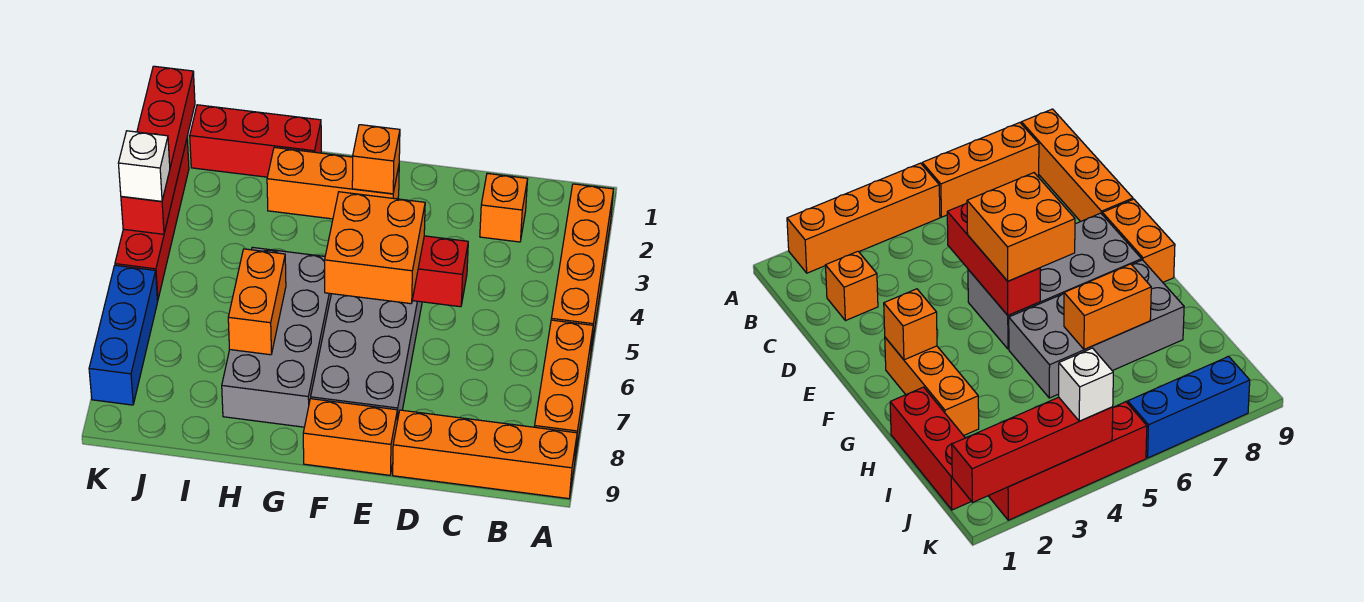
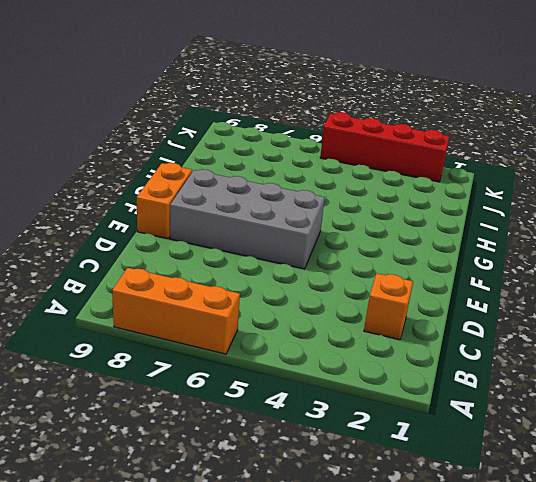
none -> orange 1x4 brick [551,184,613,350]
none -> orange 1x4 brick [393,410,577,499]
none -> orange 1x3 brick [267,147,399,219]

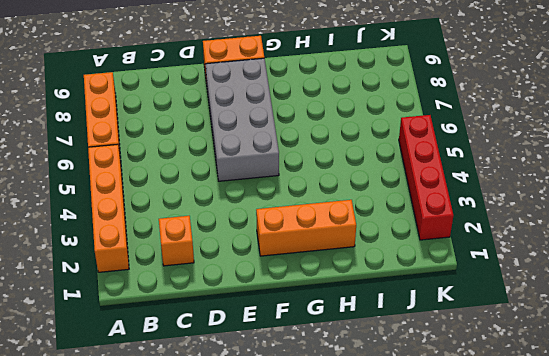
none -> orange 1x4 brick [393,410,577,499]
none -> grey 2x4 brick [222,247,331,427]
none -> red 1x3 brick [190,105,321,177]

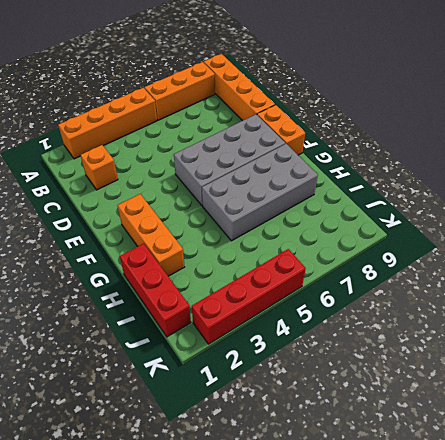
none -> blue 1x3 brick [89,265,158,405]
none -> red 1x3 brick [412,236,468,307]
none -> orange 1x1 brick [352,125,400,194]

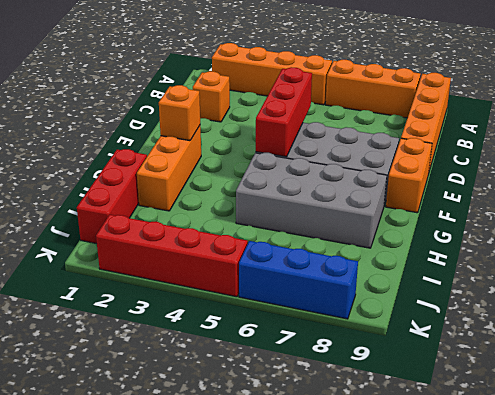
none -> orange 1x2 brick [228,249,286,355]
none -> red 1x4 brick [121,66,195,234]
none -> orange 2x2 brick [325,192,425,304]

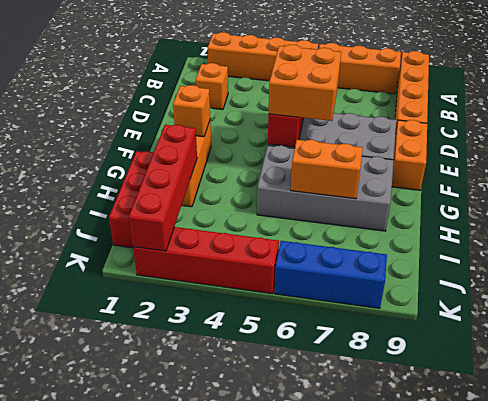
red 1x4 brick [129,125,197,251] -> red 1x4 brick turned to [121,66,195,234]
none -> white 1x1 brick [118,131,170,201]

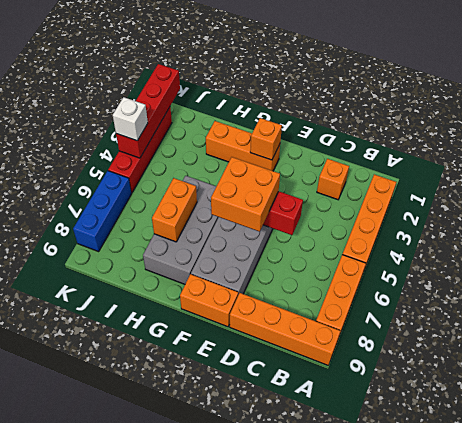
none -> red 1x3 brick [190,105,321,177]

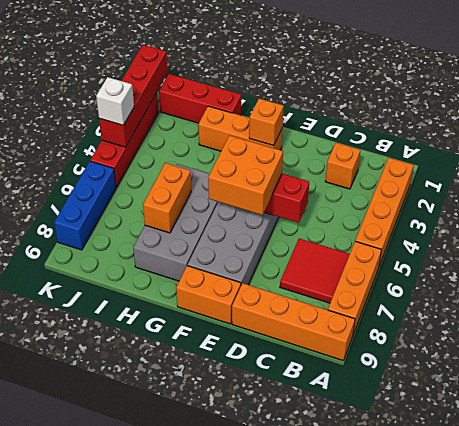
red 2x2 tile [280,238,350,303] -> none

